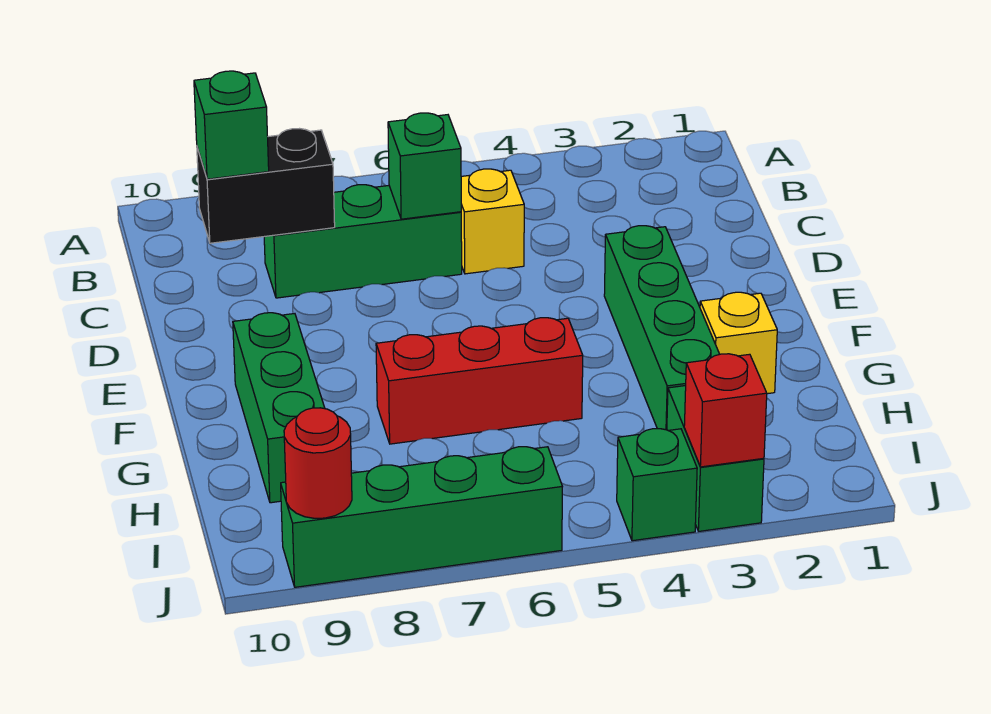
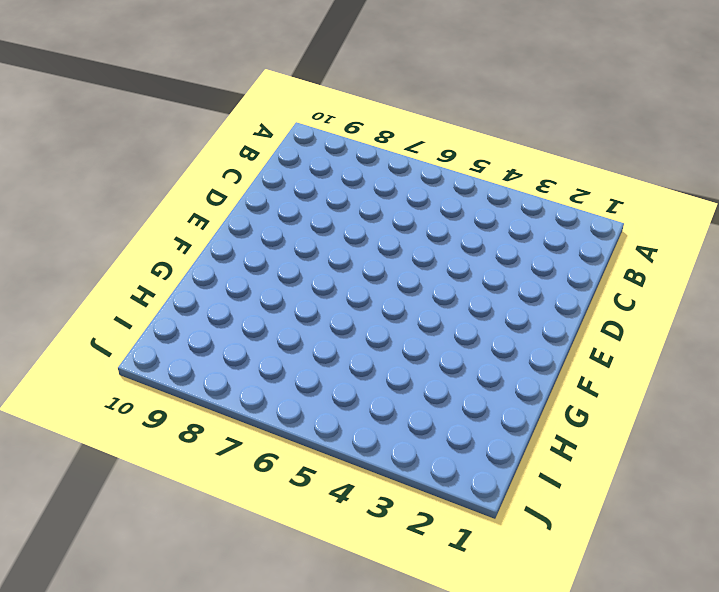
none -> yellow 1x1 brick [461,169,524,274]
none -> green 1x3 brick [264,185,462,298]
none -> green 1x4 brick [604,226,720,430]

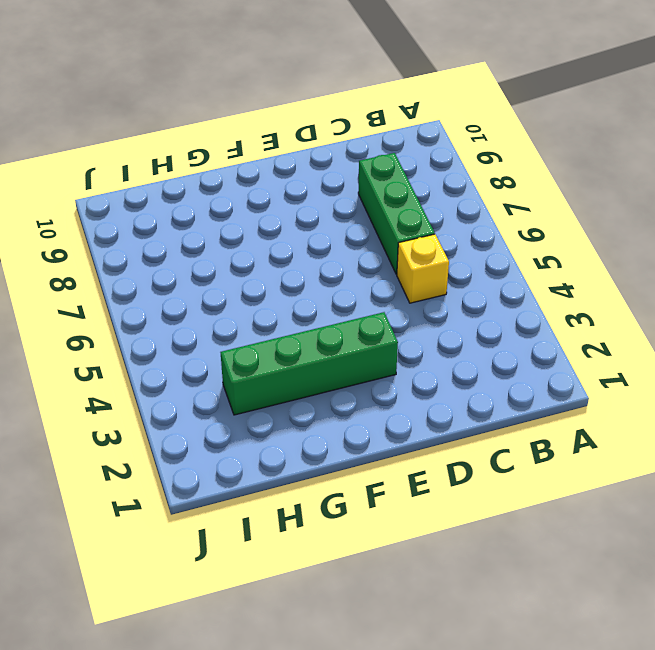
none -> green 1x3 brick [233,313,325,503]
none -> yellow 1x1 brick [700,292,777,394]
none -> red 1x3 brick [376,318,583,444]

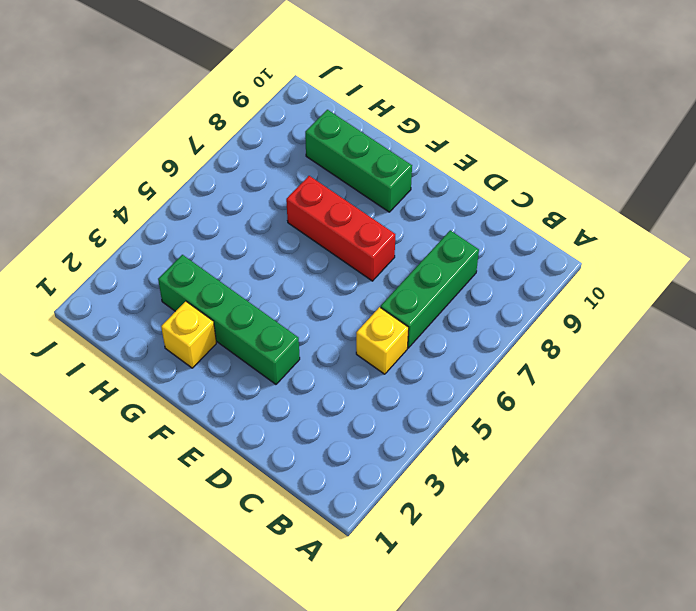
red 1x3 brick [286,176,395,281] -> red 1x3 brick turned to [376,318,583,444]
none -> green 1x2 brick [667,386,764,531]
none -> green 1x1 brick [617,429,697,541]
none -> green 1x4 brick [281,447,563,587]

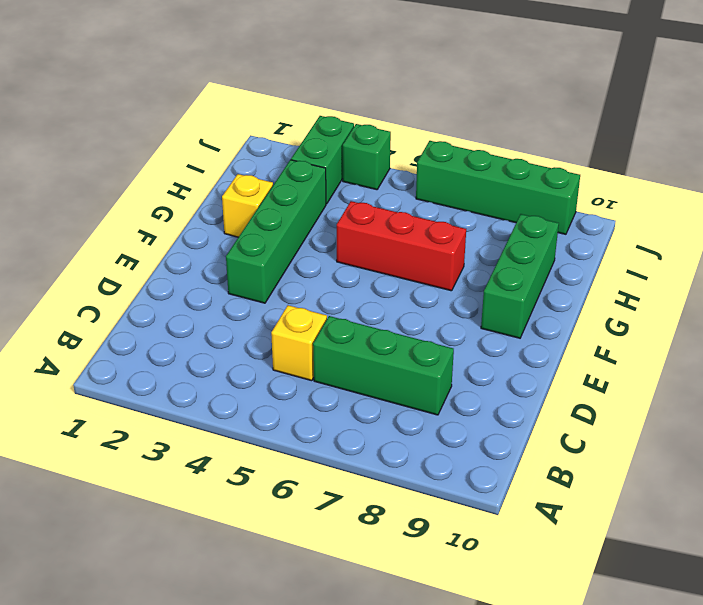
none -> green 1x1 brick [388,113,461,219]
none -> black 1x2 brick [197,129,335,243]
none -> red 1x1 brick [684,354,767,467]

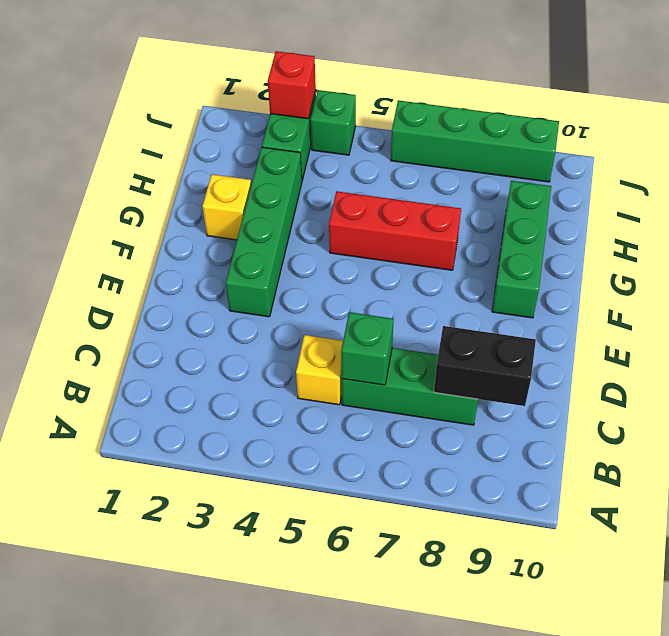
none -> red 1x1 round brick [284,408,352,518]
none -> green 1x1 brick [194,71,269,179]

